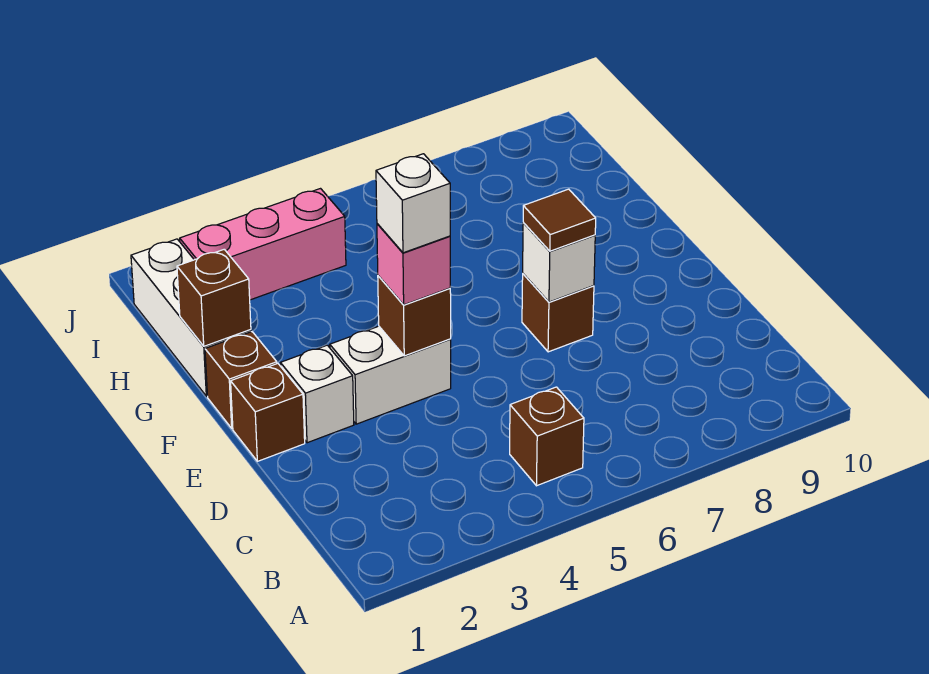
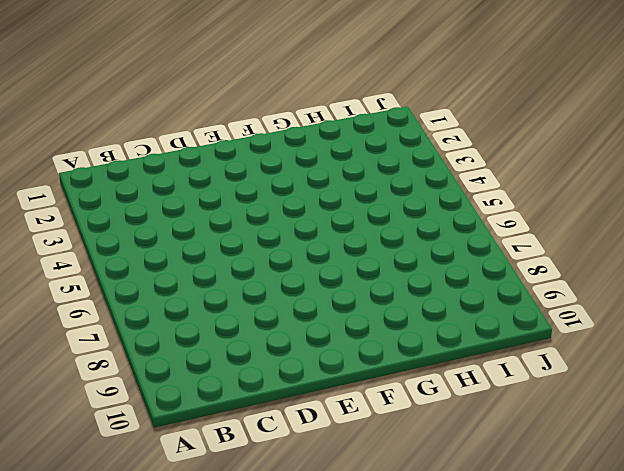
none -> brown 1x1 brick [510,387,584,486]
none -> brown 1x1 brick [231,363,305,461]
none -> white 1x1 brick [280,345,354,443]

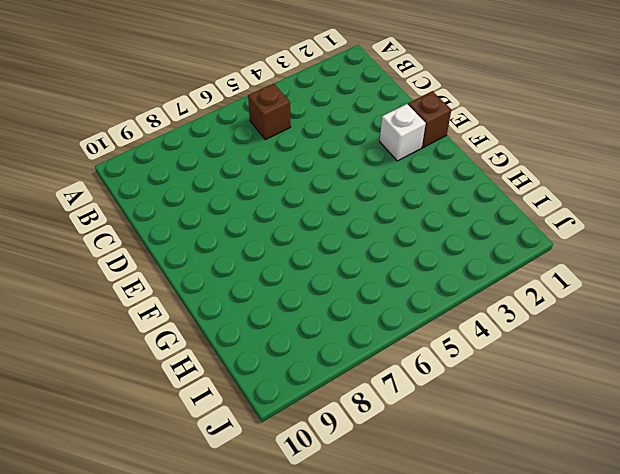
none -> white 1x2 brick [330,326,451,424]
none -> brown 1x1 brick [522,274,594,352]
none -> brown 1x1 brick [205,332,277,428]

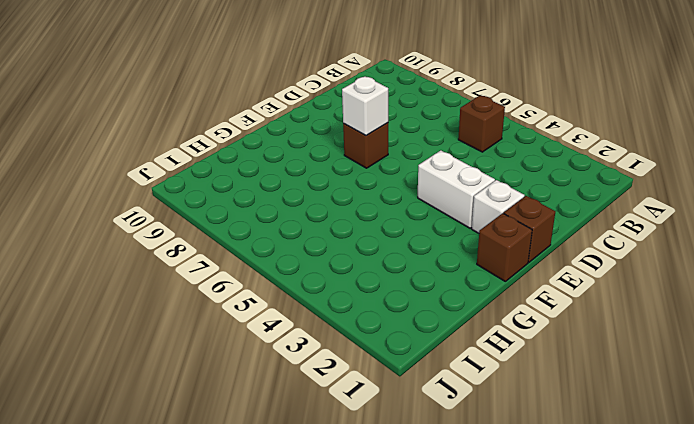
none -> white 1x3 brick [131,239,251,396]
none -> pink 1x3 brick [180,189,346,300]
none -> brown 1x1 brick [378,276,451,356]

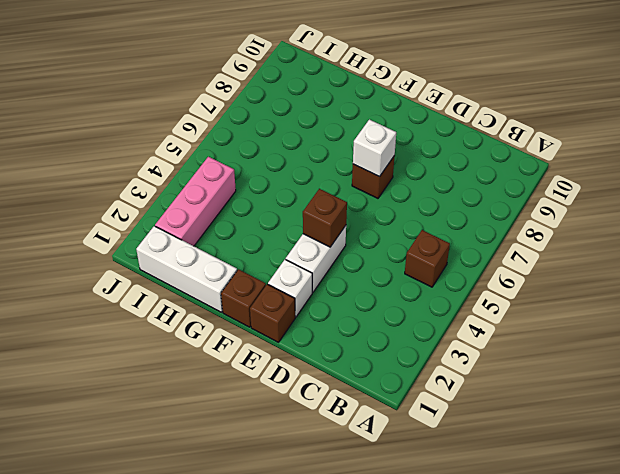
none -> brown 1x1 brick [177,249,251,346]
none -> pink 1x1 brick [377,224,450,305]
none -> brown 1x1 tile [523,189,596,251]

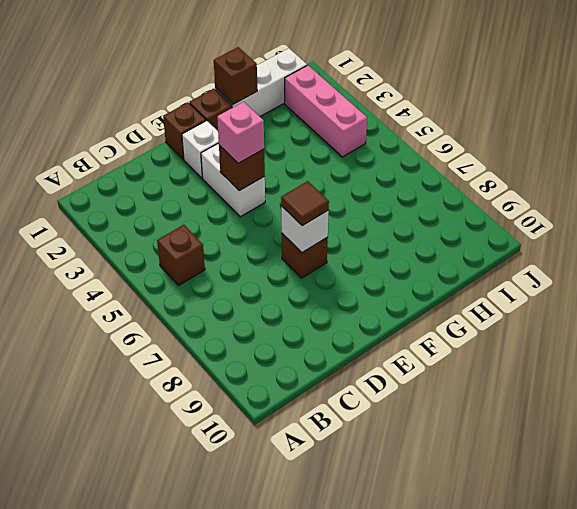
none -> white 1x1 brick [376,154,450,253]

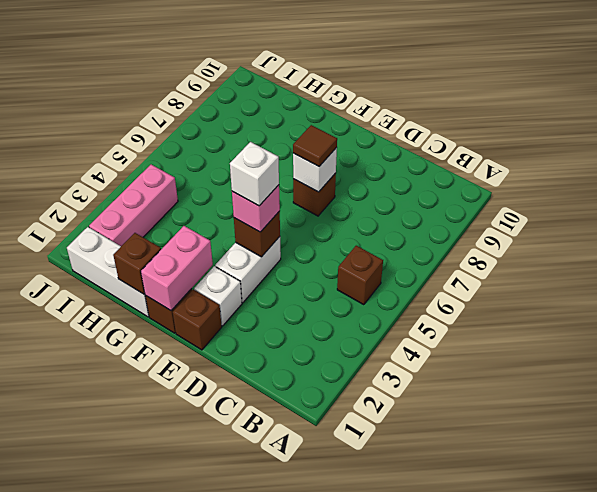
pink 1x2 brick [141,226,213,311] -> none

